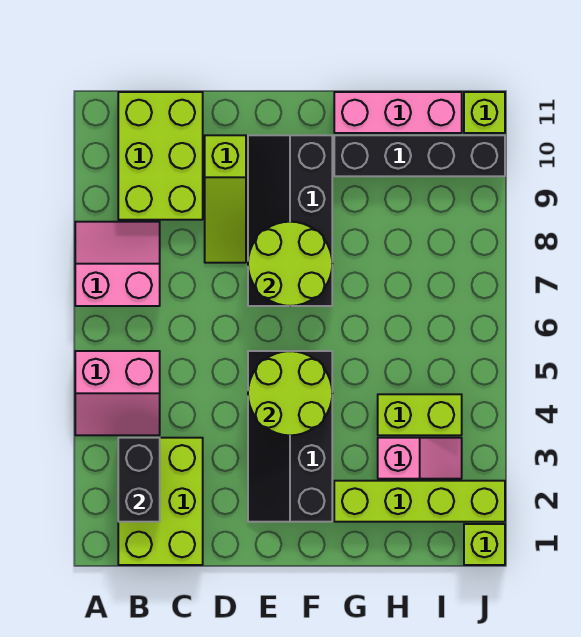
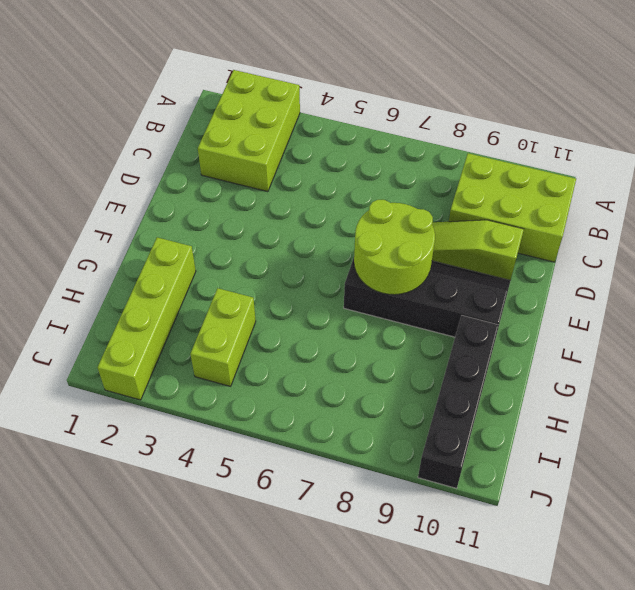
lime 2x3 brick [198,70,300,192] -> lime 2x3 brick turned to [118,438,203,565]
none -> pink 2x2 slope [75,351,160,435]
none -> pink 2x2 slope [75,222,160,306]
none -> black 2x4 slope [248,351,332,522]

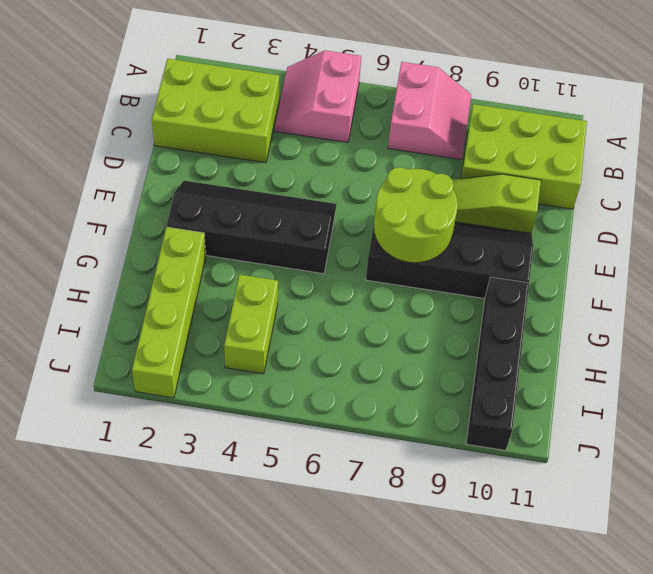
none -> pink 1x3 brick [334,92,462,133]
none -> pink 1x2 slope [378,438,462,479]
none -> lime 1x1 brick [464,524,505,565]

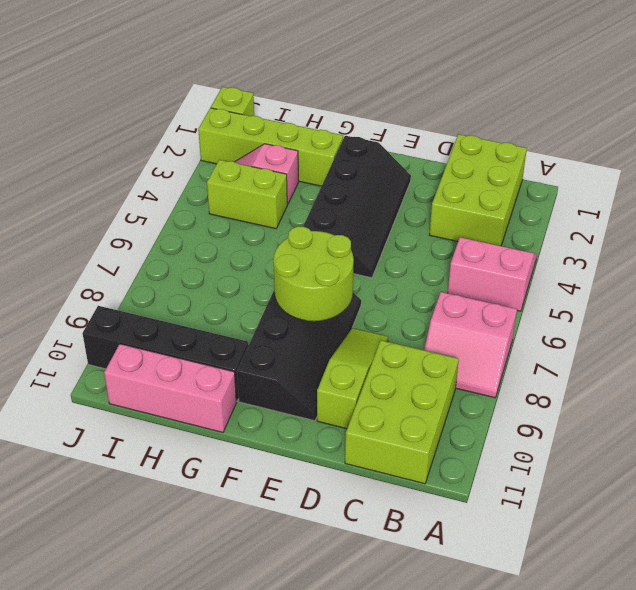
none -> lime 1x1 brick [464,92,505,133]
none -> black 1x2 brick [118,438,160,522]
none -> lime 2x2 round brick [248,351,332,435]

